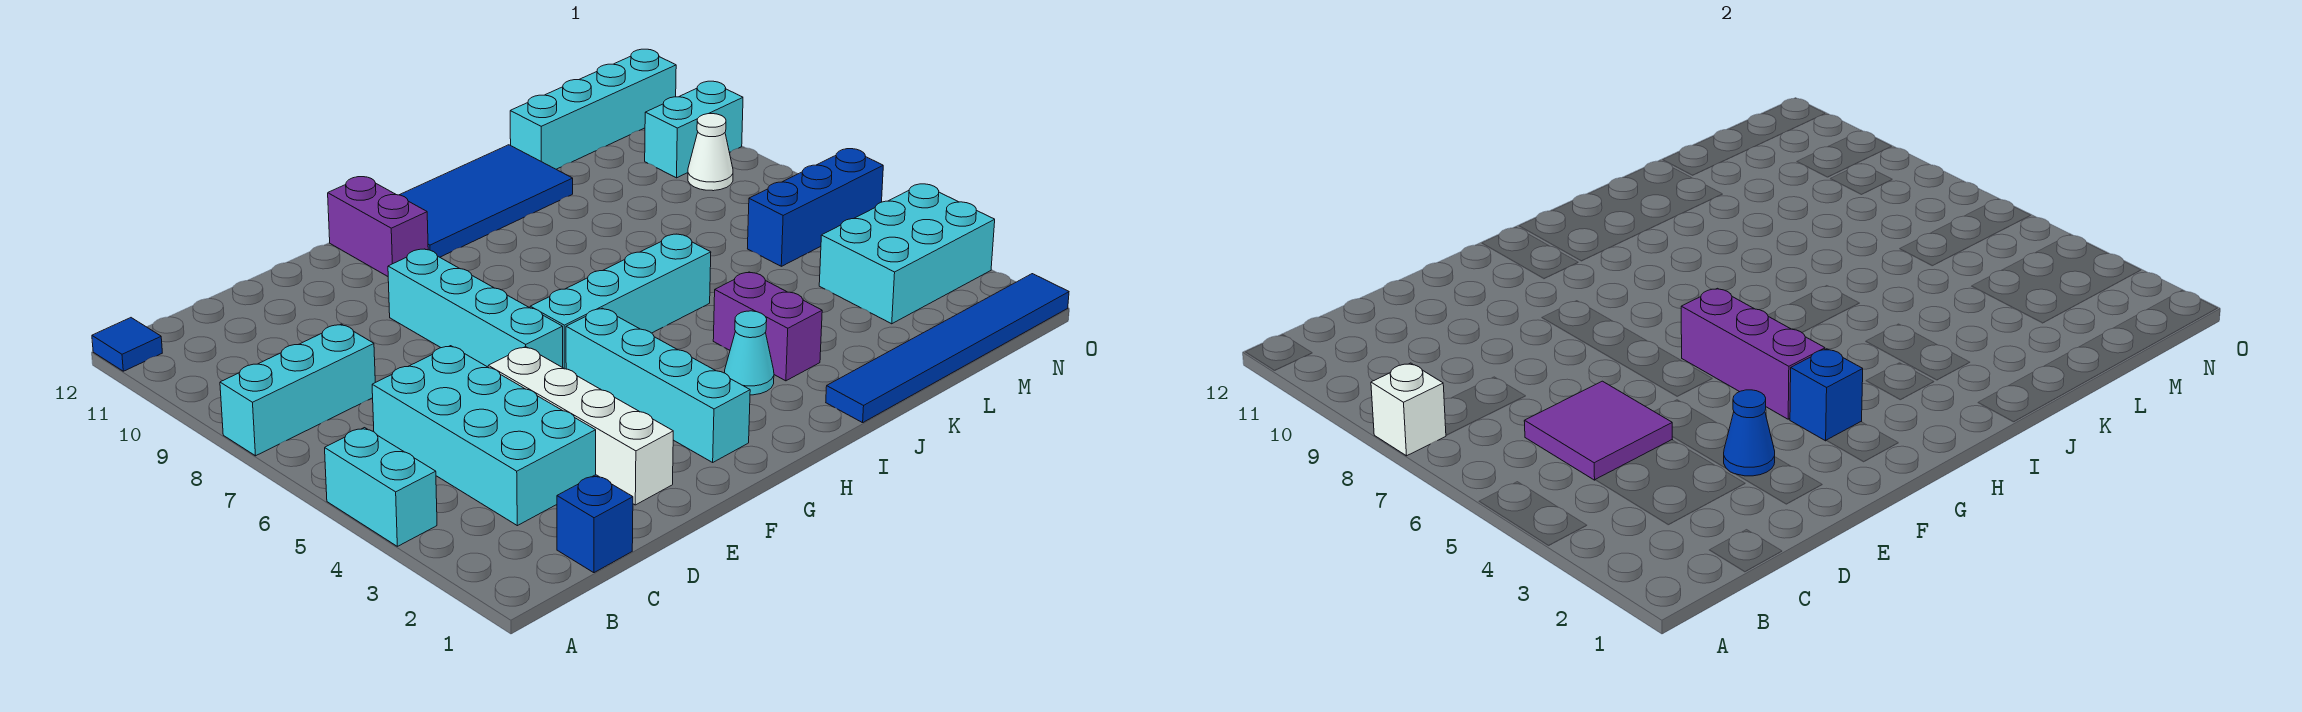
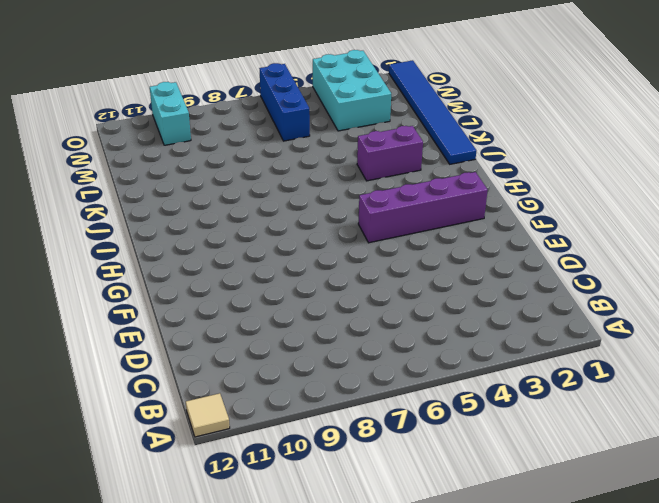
tan 1x1 tile [186,393,230,437] -> blue 1x1 tile [92,318,162,371]
purple 1x4 brick [358,172,488,243] -> cyan 1x4 brick [566,308,750,462]
none -> cyan 1x2 brick [325,428,437,546]
none -> cyan 1x3 brick [220,324,375,456]
none -> blue 1x1 brick [557,475,633,573]

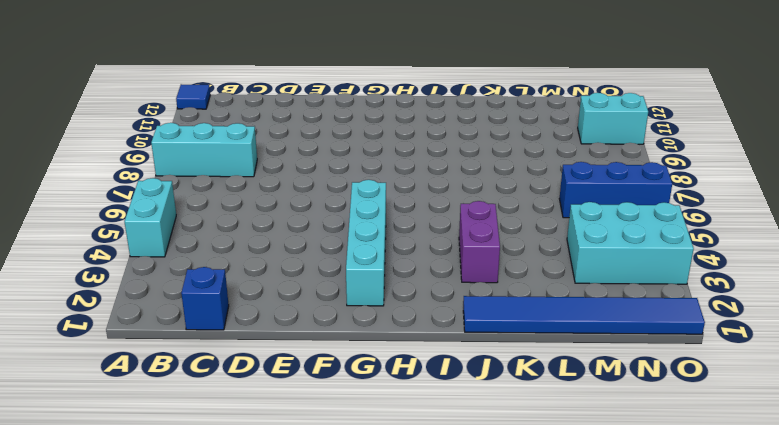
none -> cyan 2x4 brick [372,346,596,526]
none -> white 1x4 brick [488,347,673,505]
none -> cyan 1x4 brick [388,249,563,367]

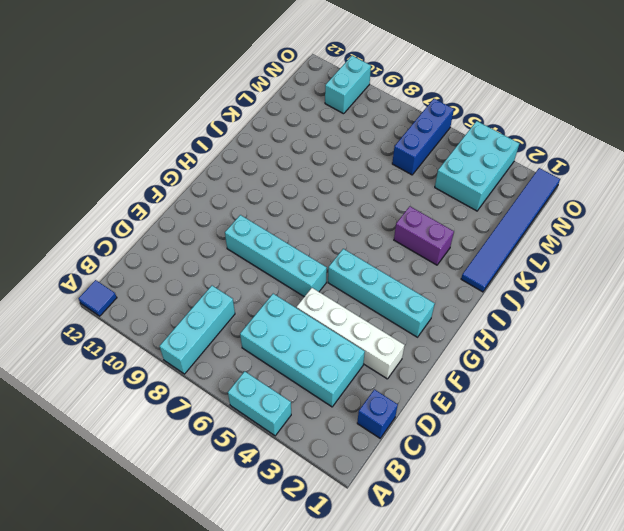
none -> cyan 1x4 brick [530,234,711,369]
none -> purple 1x2 brick [328,177,428,276]
none -> blue 2x4 tile [400,145,573,257]

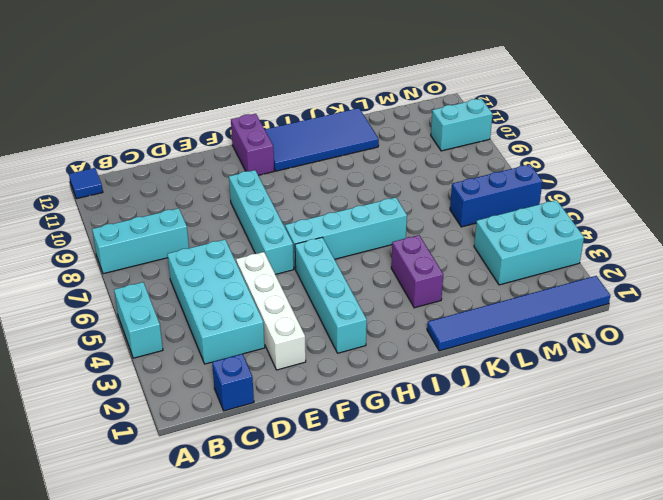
none -> cyan 1x1 cone [725,311,774,395]
none -> cyan 1x4 brick [510,49,676,169]
none -> white 1x1 cone [688,114,733,191]

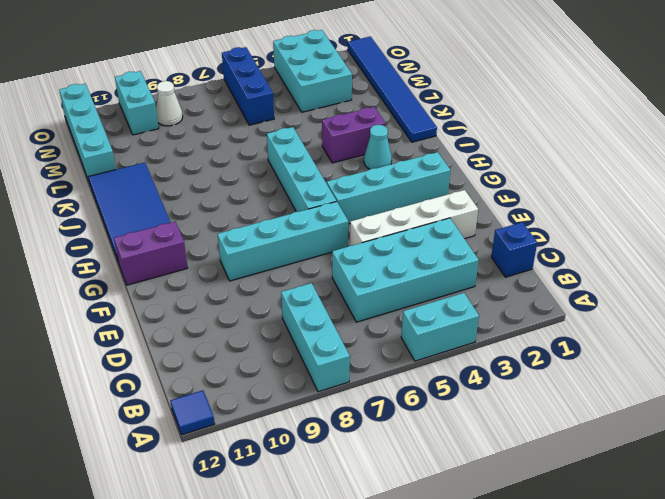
none -> white 1x1 brick [1371,363,1446,456]
none -> purple 2x2 tile [1524,381,1672,480]
none -> blue 1x1 cone [1724,390,1775,476]

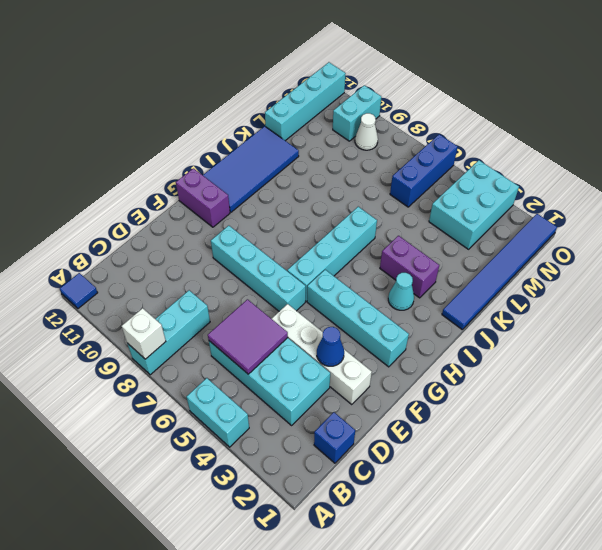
none -> blue 1x1 brick [1790,349,1863,441]
none -> purple 1x3 brick [1681,288,1825,419]

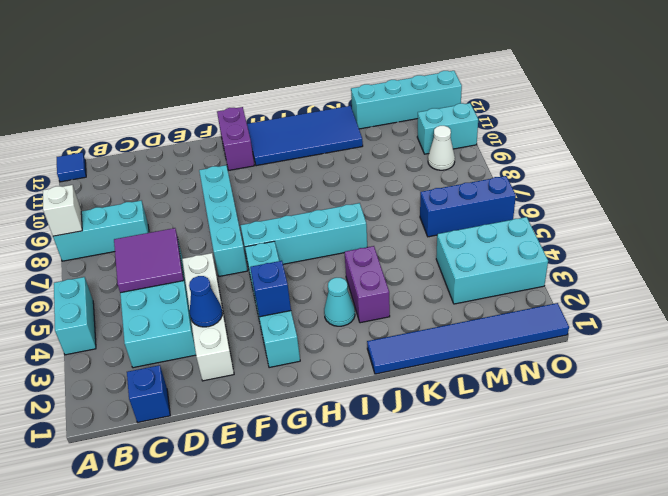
none -> purple 1x3 brick [1681,288,1825,419]

